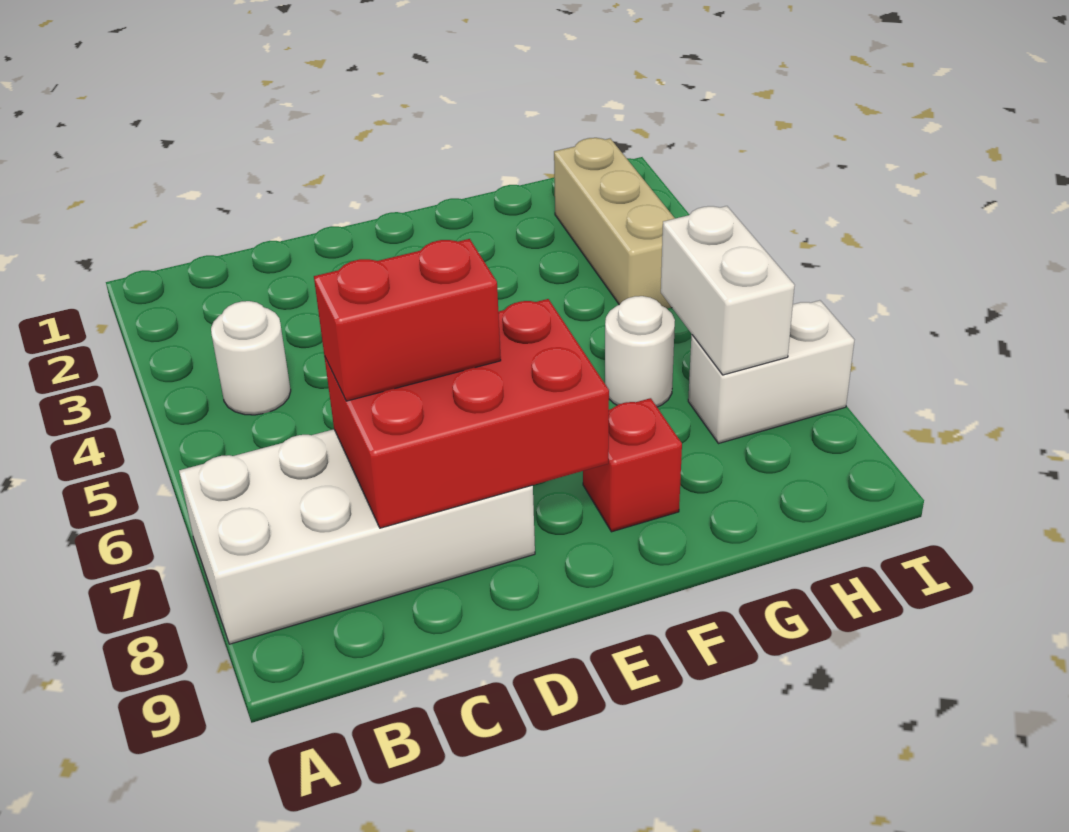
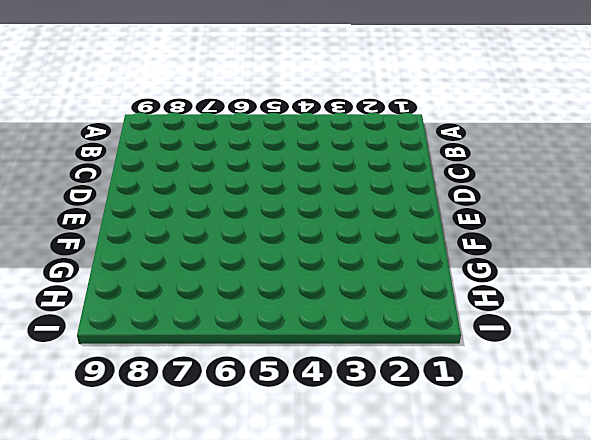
none -> white 2x4 brick [179,429,535,644]
none -> white 1x1 round brick [211,301,291,415]

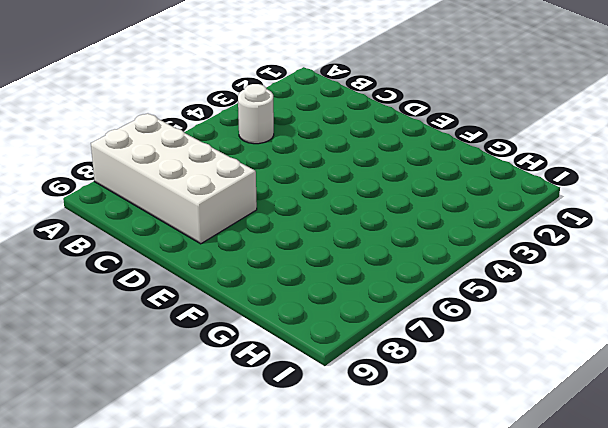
none -> red 1x1 brick [583,398,682,532]
none -> white 1x1 round brick [605,296,675,407]

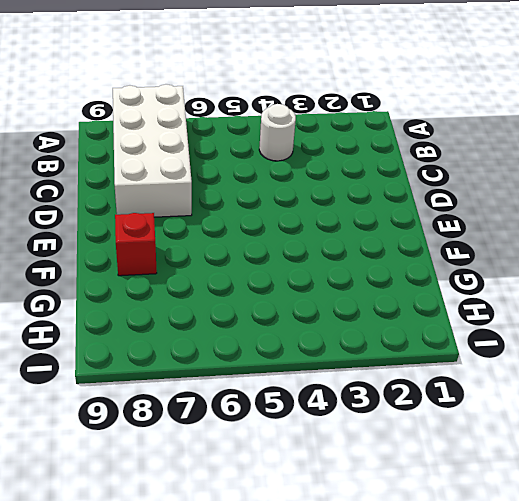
none -> white 1x1 round brick [605,296,675,407]
none -> tan 1x3 brick [554,138,675,308]

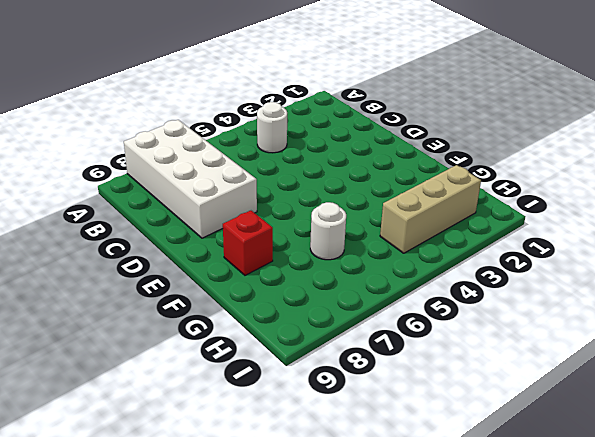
none -> white 1x2 brick [688,300,854,444]
none -> red 2x3 brick [324,299,609,528]

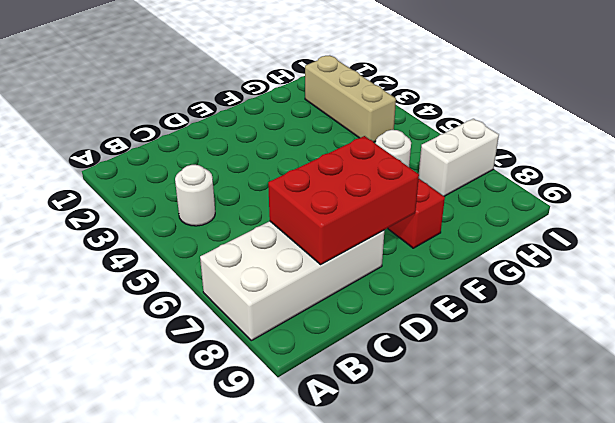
none -> white 1x2 brick [661,206,795,375]
none -> red 1x2 brick [314,239,501,401]

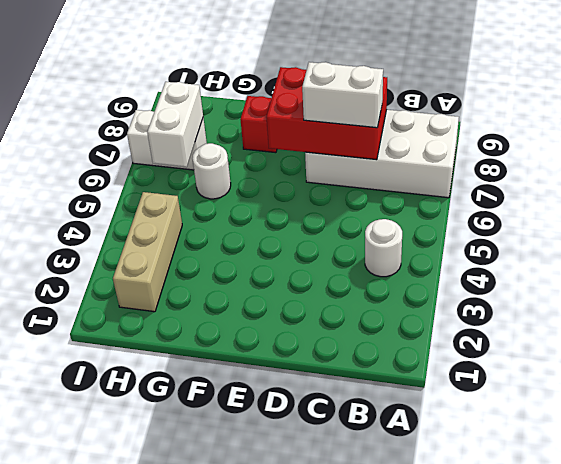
white 1x2 brick [302,62,383,128] -> red 1x2 brick [314,239,501,401]

